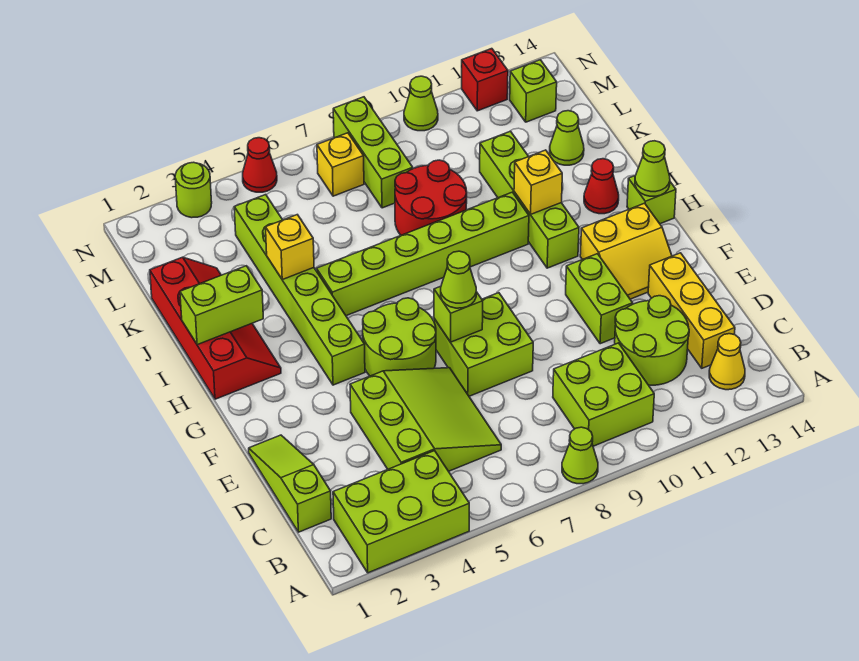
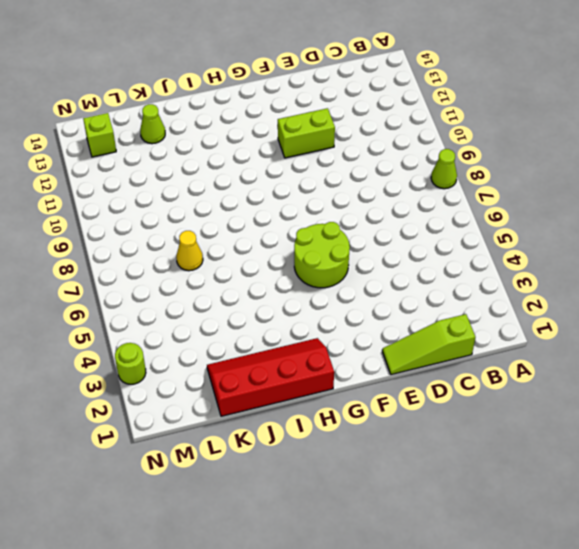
yellow 1x1 cone [176,231,203,271] -> yellow 1x1 cone moved to [709,334,745,390]
none -> lime 2x3 brick [333,451,469,573]
none -> lime 2x2 brick [553,343,654,446]
none -> lime 3x3 slope [350,368,501,471]
none -> lime 2x2 round brick [615,296,689,385]

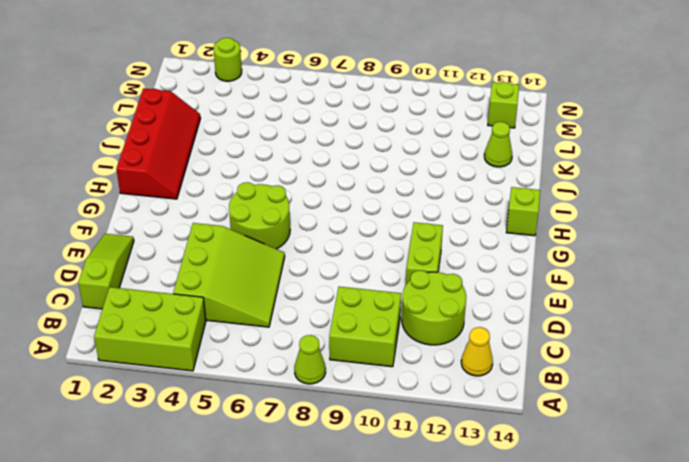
none -> yellow 1x3 brick [648,253,735,368]
none -> lime 2x2 brick [434,293,533,396]
none -> yellow 2x2 slope [580,203,672,299]
none -> lime 1x6 brick [234,195,365,385]

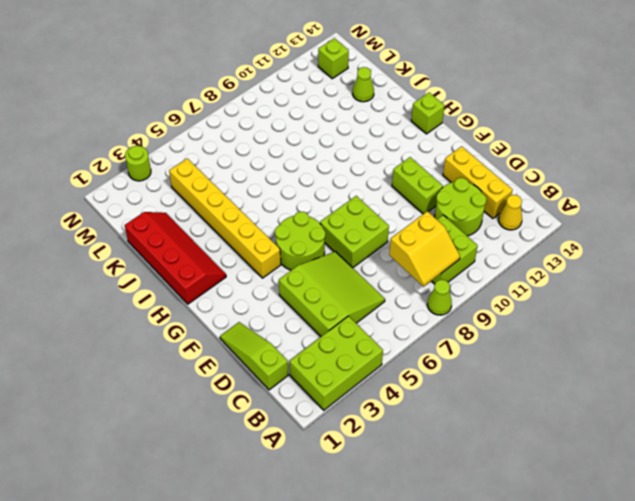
yellow 2x2 slope [389,211,460,287] -> yellow 2x2 slope moved to [580,203,672,299]
yellow 1x6 brick [169,158,281,278] -> lime 1x6 brick [234,195,365,385]
none -> lime 1x4 brick [480,131,579,268]
none -> lime 1x6 brick [317,192,529,316]
none -> red 1x1 cone [584,159,619,214]
none -> red 2x2 round brick [395,160,467,235]

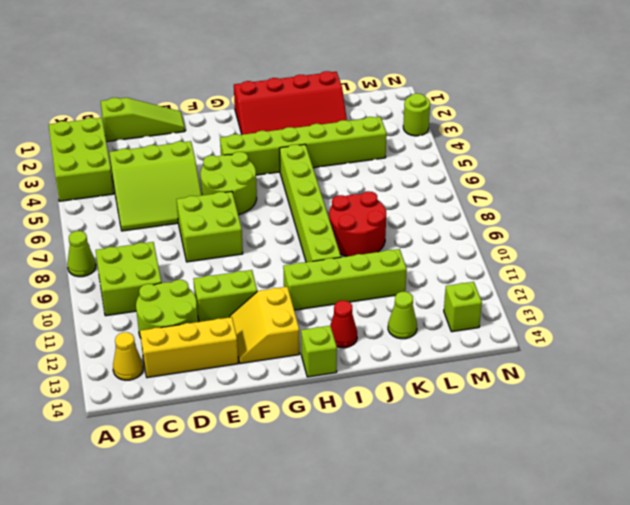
none -> lime 1x3 brick [333,97,413,208]
none -> yellow 1x1 brick [317,133,364,196]
none -> red 1x1 cone [243,138,277,192]
none -> lime 1x1 cone [404,76,438,131]

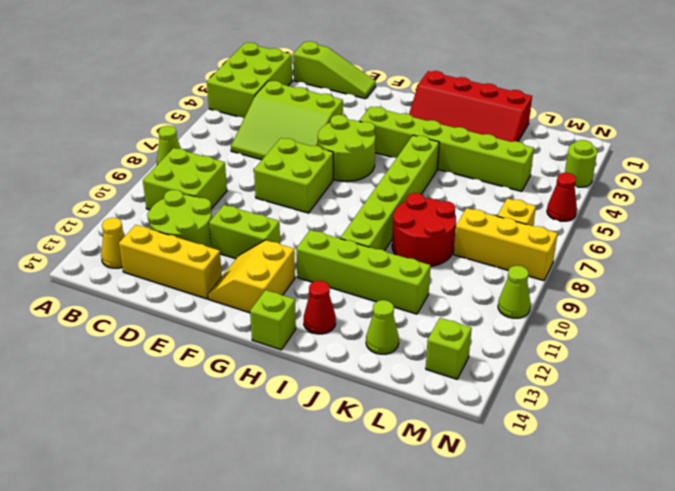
yellow 1x3 brick [454,208,558,281] -> lime 1x3 brick [333,97,413,208]
none -> red 1x1 brick [462,49,508,111]
none -> lime 1x1 brick [434,286,483,342]
none -> lime 1x1 cone [635,141,670,196]
none -> lime 1x2 brick [180,266,263,345]

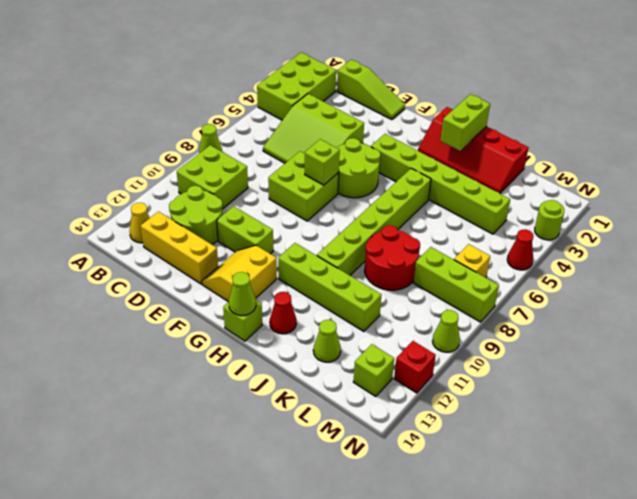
none -> yellow 1x1 brick [514,150,562,214]
none -> yellow 1x1 brick [266,215,314,280]
none -> lime 1x1 cone [441,251,476,308]

